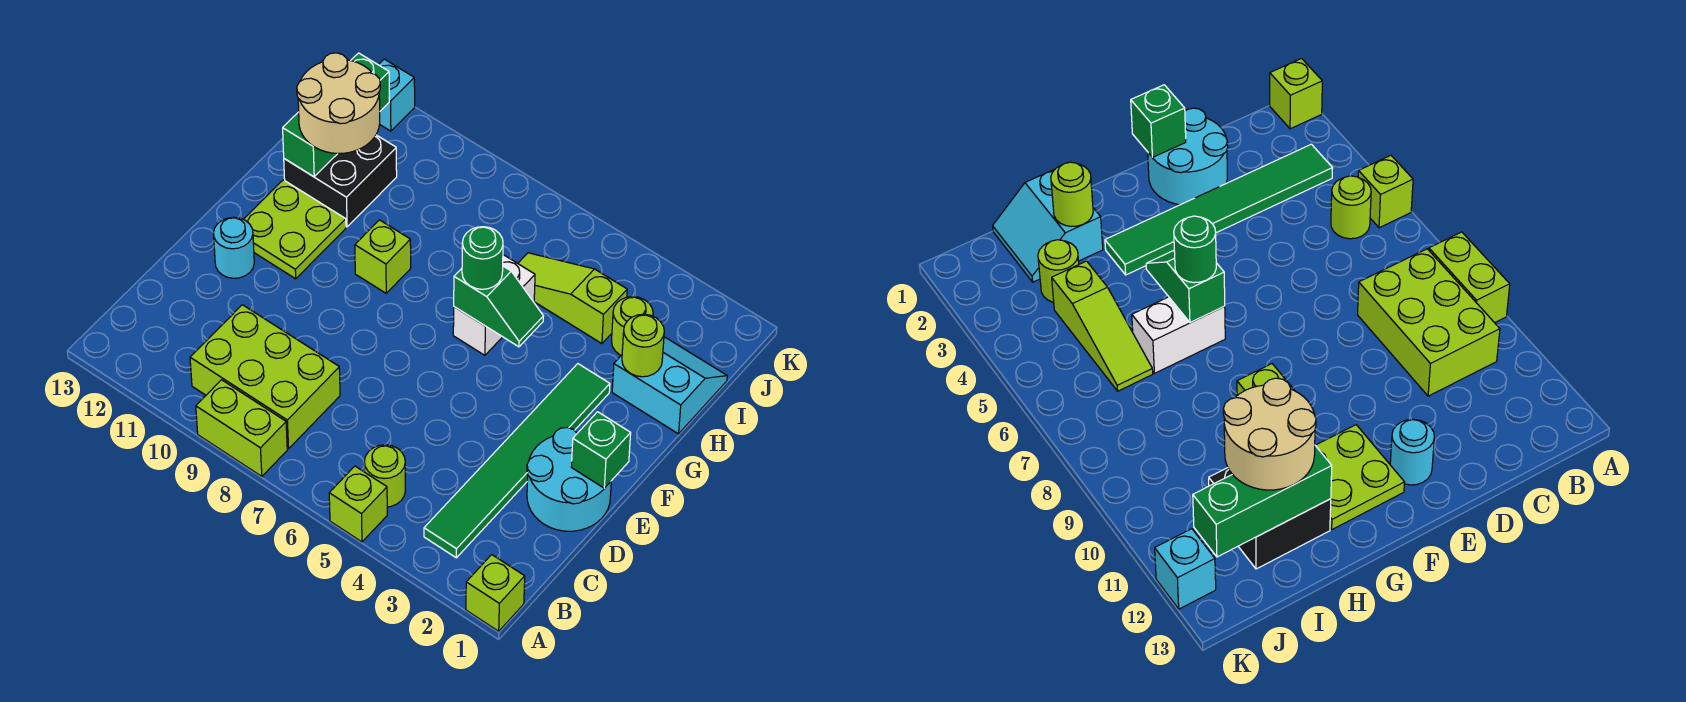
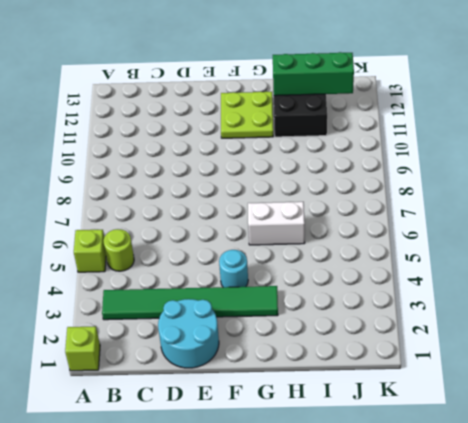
cyan 1x1 round brick [219,250,248,287] -> cyan 1x1 round brick moved to [213,217,254,278]
none -> lime 1x2 brick [196,380,287,476]
none -> lime 2x3 brick [190,305,340,449]
none -> lime 1x1 brick [355,220,411,293]

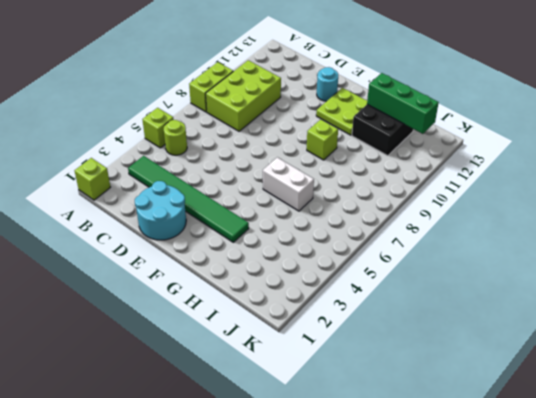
none -> cyan 2x2 slope [612,337,727,434]
none -> lime 1x1 round brick [612,297,653,355]
none -> lime 1x3 slope [518,253,627,344]

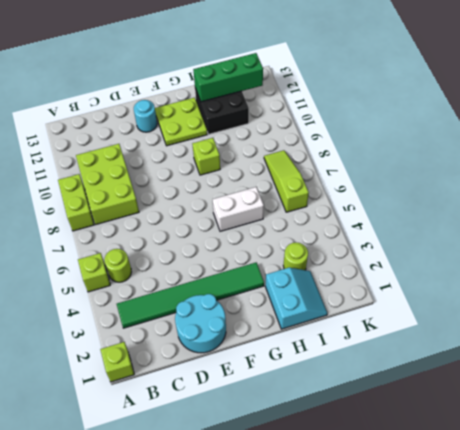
lime 1x3 slope [264,150,309,212] -> lime 1x3 slope moved to [518,253,627,344]
none -> cyan 1x1 brick [379,59,415,131]
none -> green 1x1 brick [572,412,631,488]
none -> green 1x2 slope [454,266,543,347]

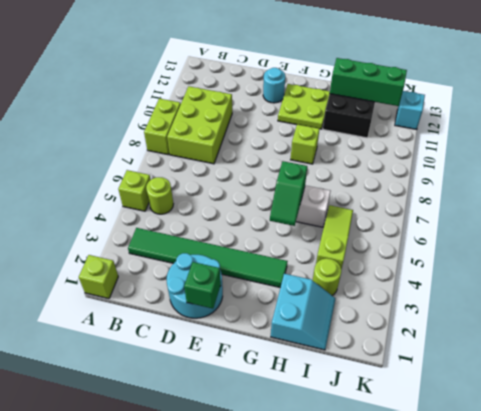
none -> lime 1x1 round brick [622,314,664,377]
none -> green 1x1 round brick [462,227,503,289]
none -> tan 2x2 round brick [297,53,380,154]

